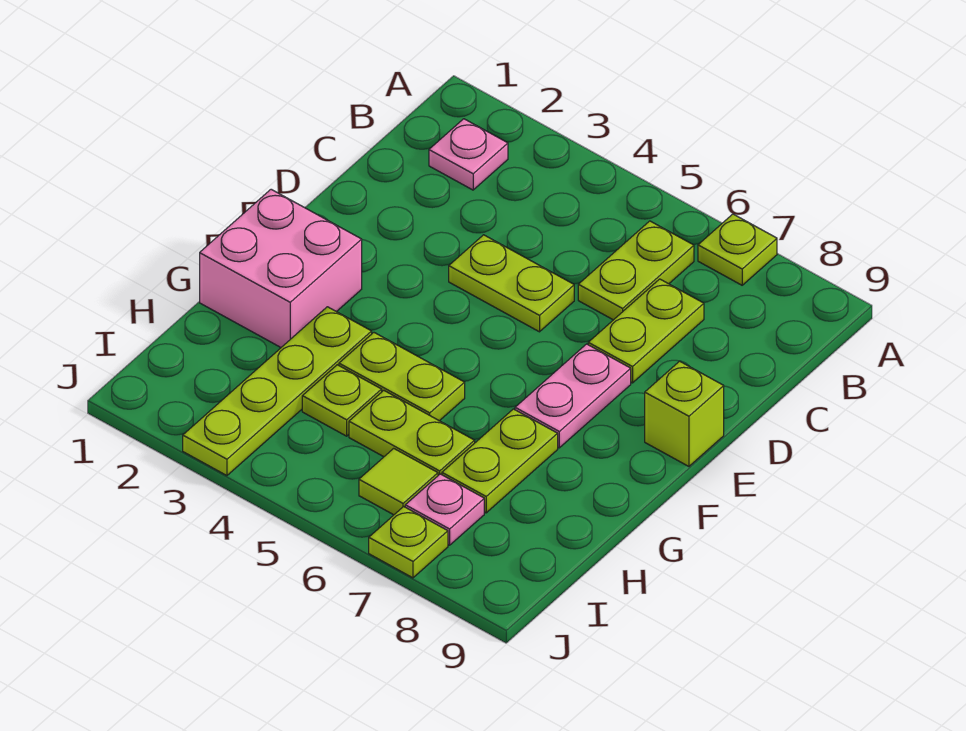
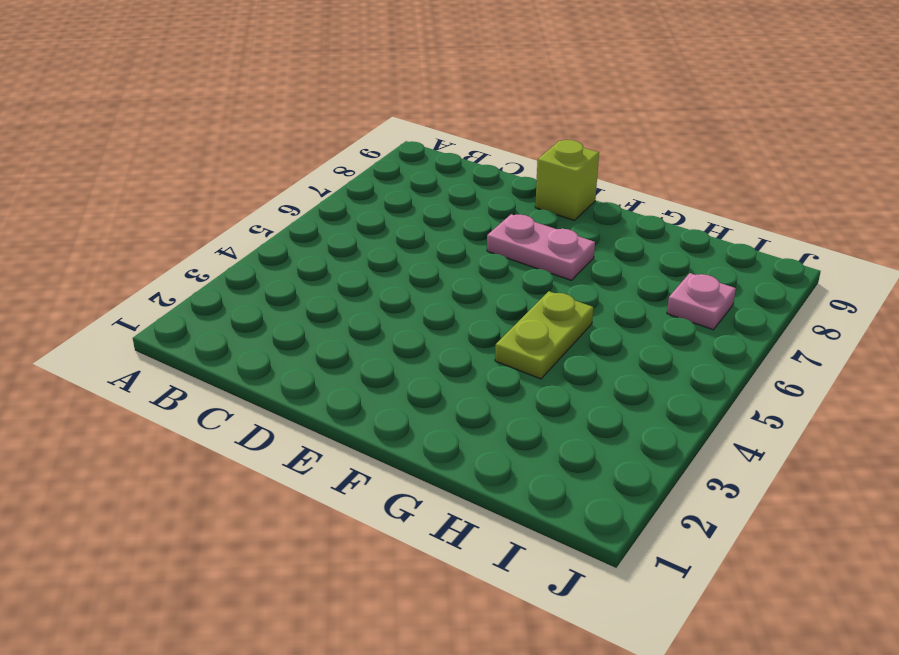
none -> lime 1x1 plate [698,214,777,285]
none -> pink 1x1 plate [429,119,508,190]
none -> lime 1x2 plate [578,221,694,320]

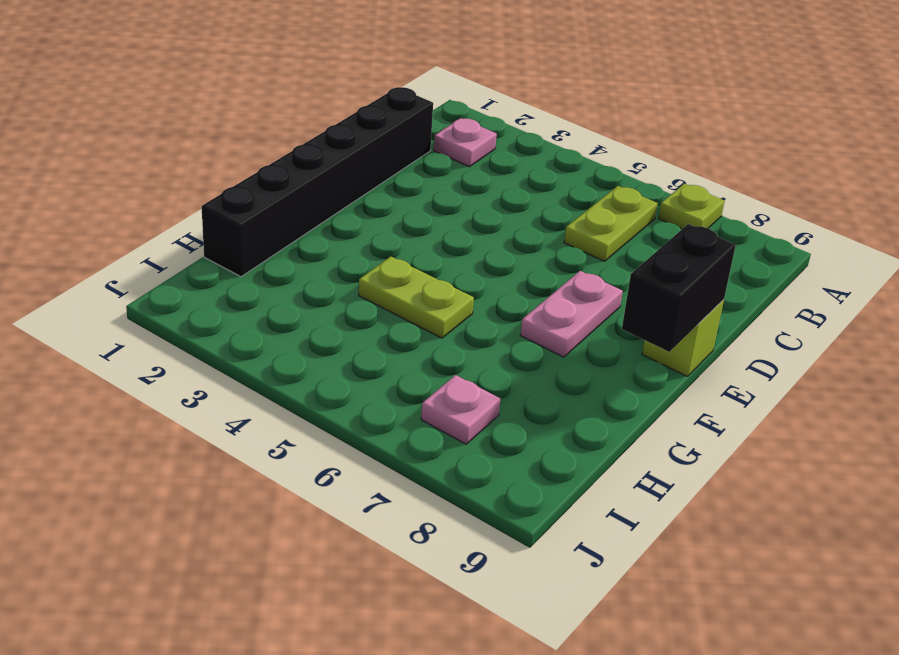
black 1x6 brick [202,87,433,277] -> pink 2x2 brick [200,189,362,347]
black 1x2 brick [622,224,736,352] -> none
none -> lime 1x2 plate [588,279,704,383]
none -> lime 1x2 plate [449,235,574,332]
none -> lime 1x4 plate [183,307,372,476]

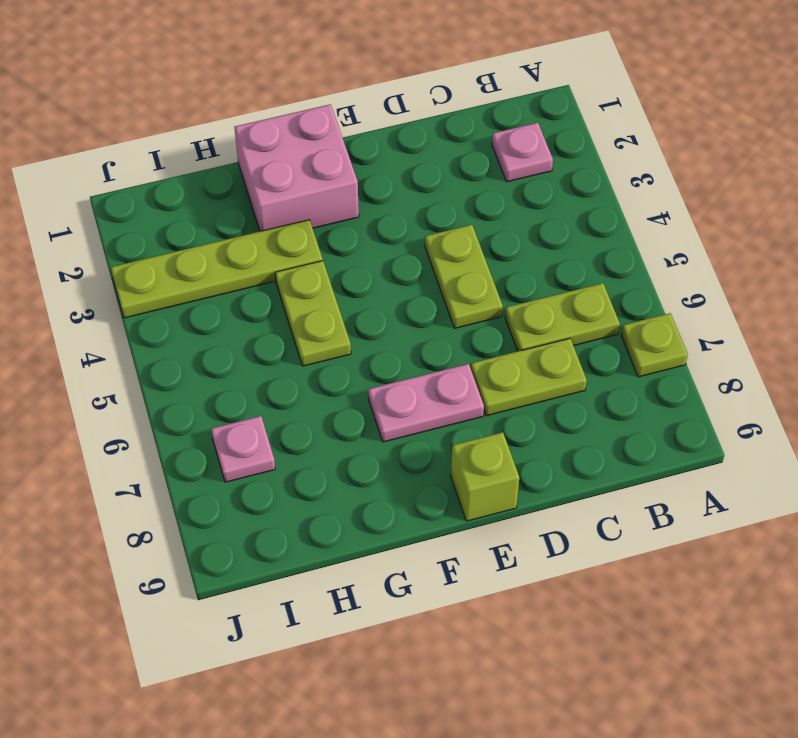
none -> lime 1x2 plate [442,409,558,513]
none -> lime 1x1 plate [302,365,382,436]
none -> lime 1x2 plate [349,391,475,475]

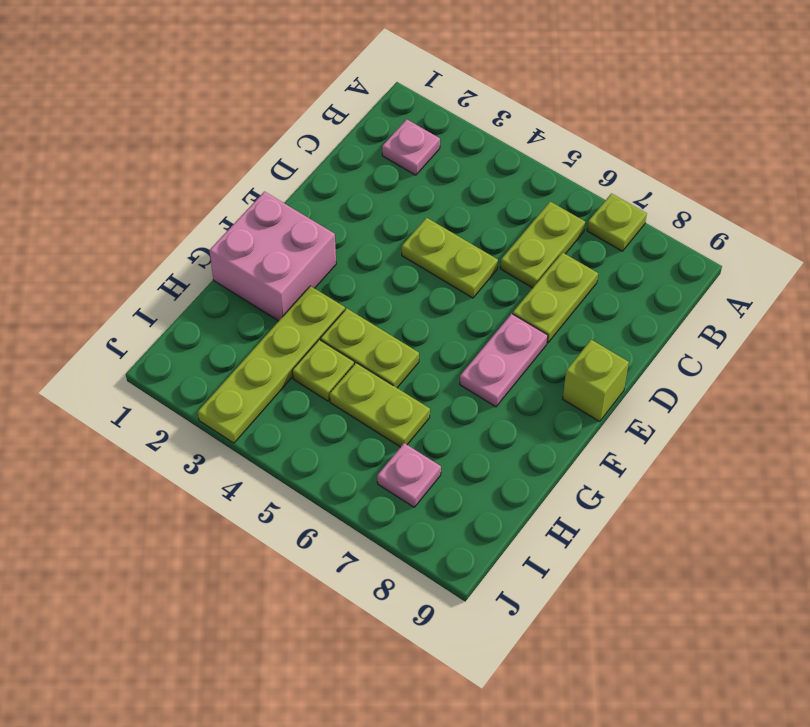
none -> lime 1x2 plate [442,409,558,513]
none -> lime 1x1 tile [359,448,438,515]
none -> lime 1x1 plate [369,507,448,578]

